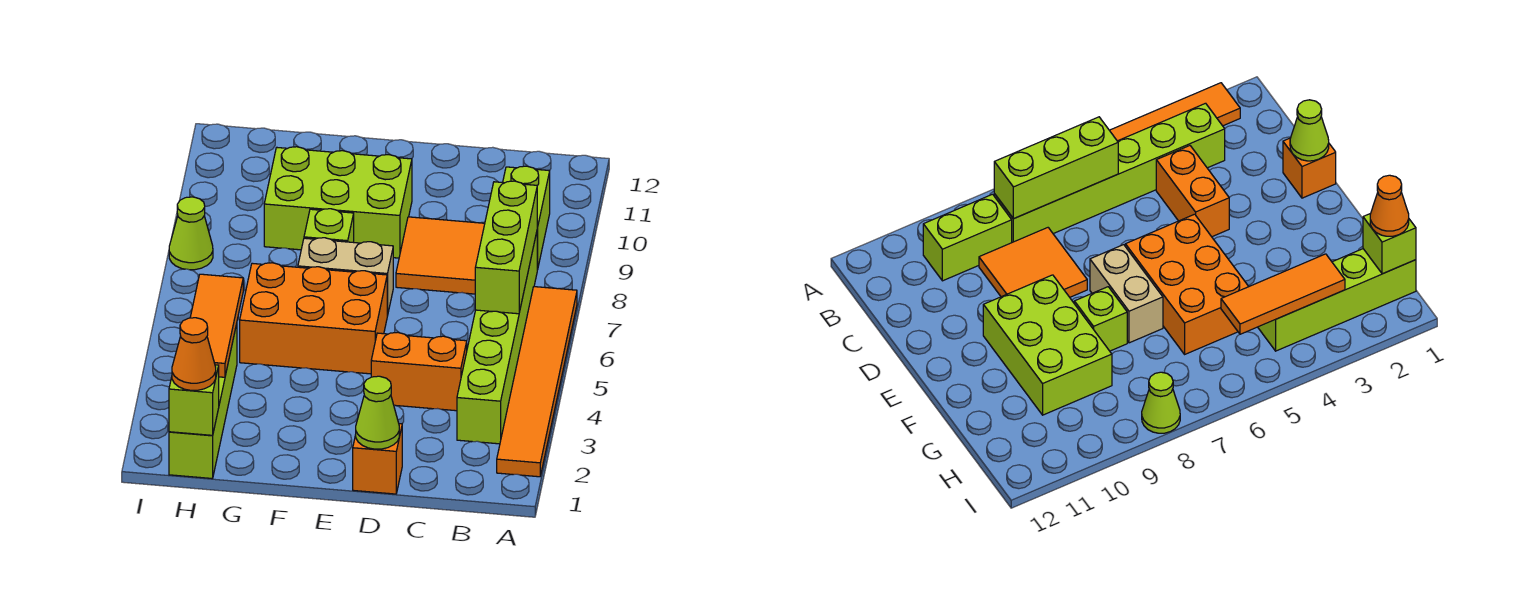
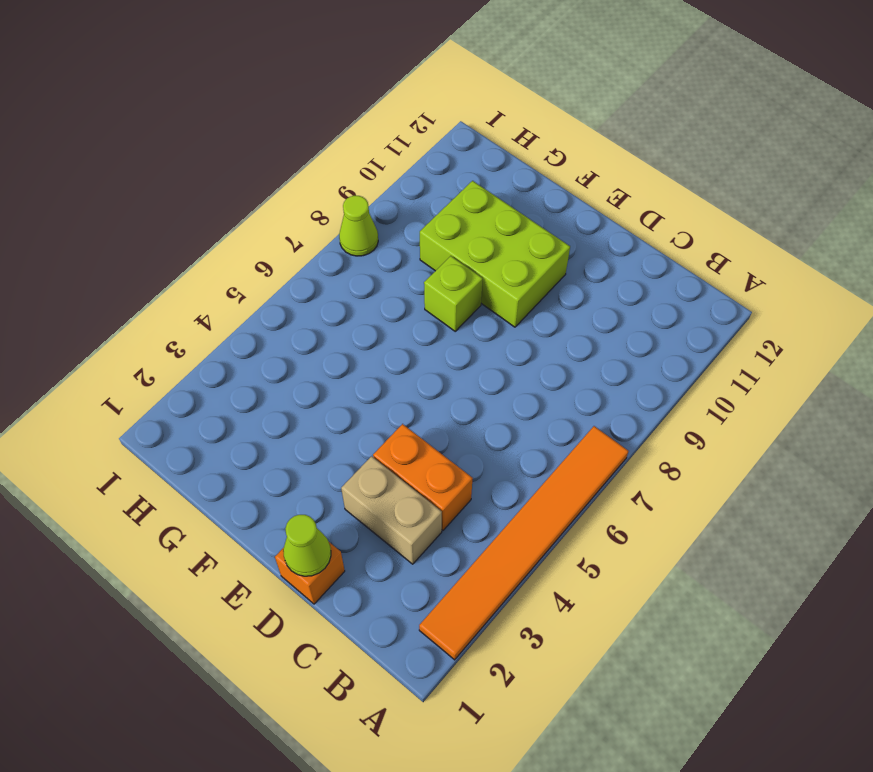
tan 1x2 brick [341,456,442,564] -> tan 1x2 brick moved to [298,238,393,316]
none -> lime 1x6 brick [457,232,537,444]
none -> lime 1x2 brick [503,166,550,270]
none -> orange 2x2 tile [396,217,485,294]

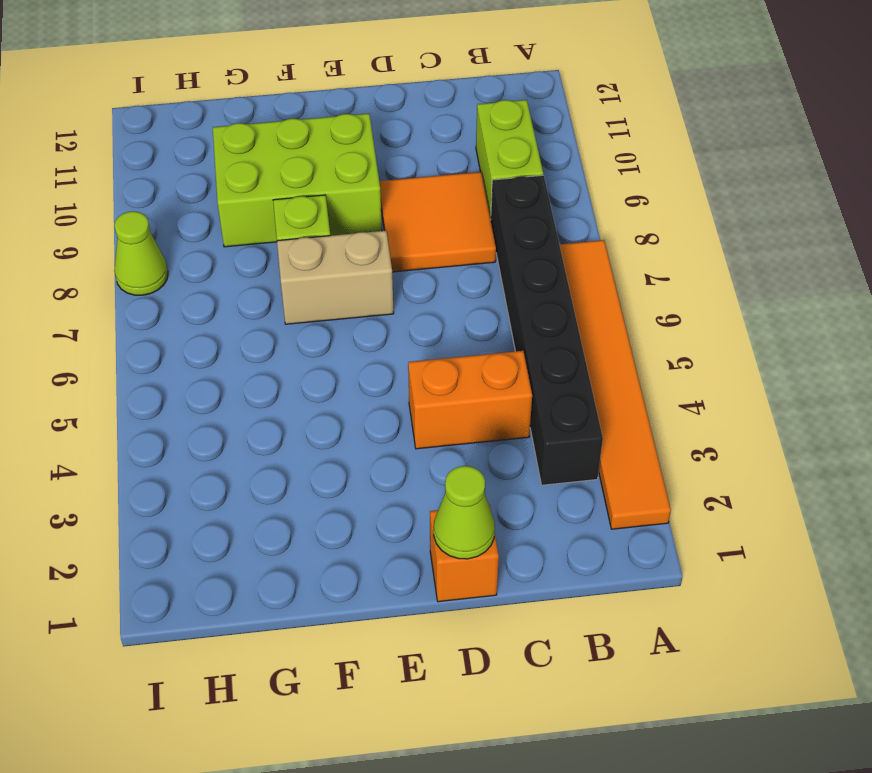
black 1x6 brick [491,175,603,485] -> lime 1x6 brick [457,232,537,444]
none -> orange 2x3 brick [240,263,387,374]
none -> lime 1x4 brick [169,324,237,478]
none -> lime 1x3 brick [475,181,537,314]

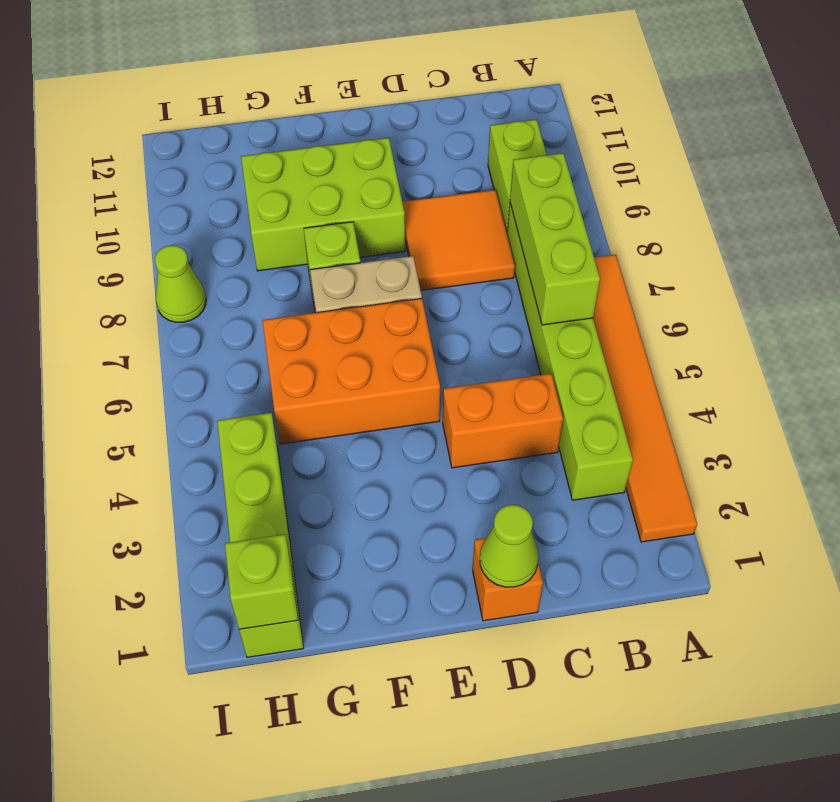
none -> orange 1x3 tile [190,274,243,377]
none -> orange 1x1 cone [172,318,216,390]

